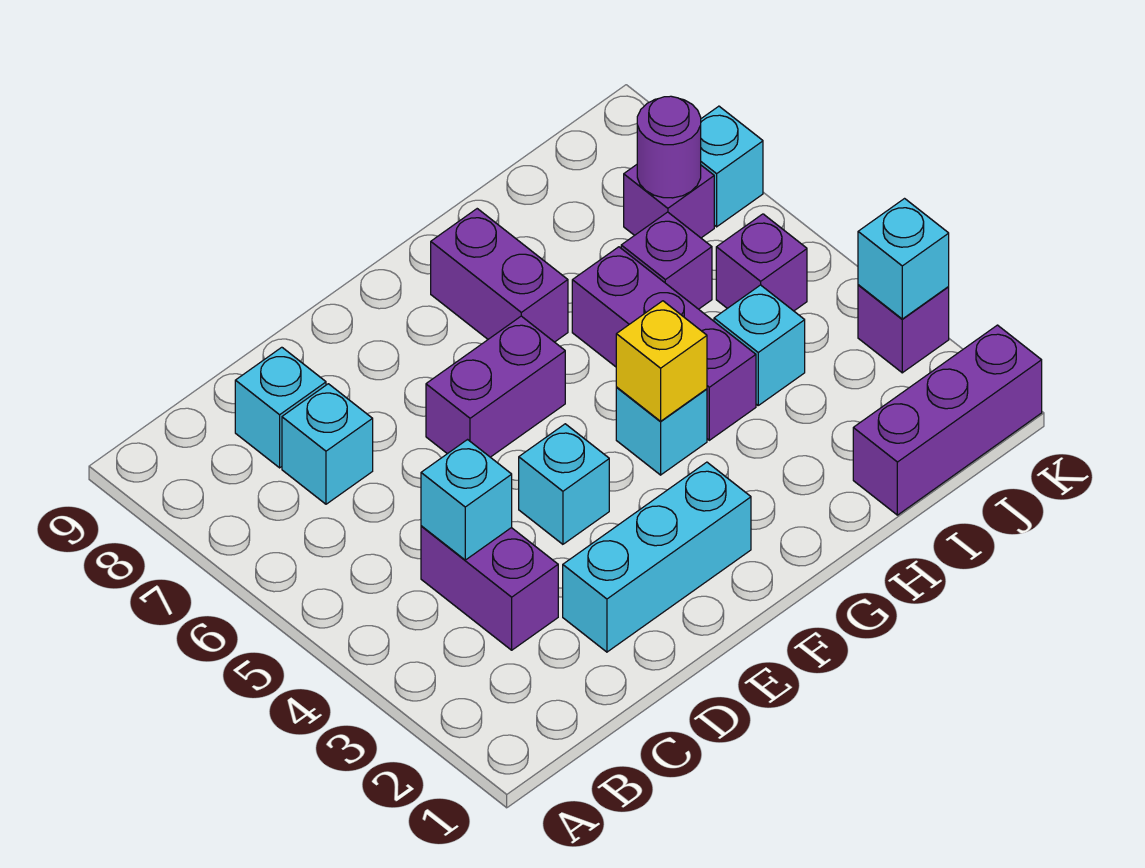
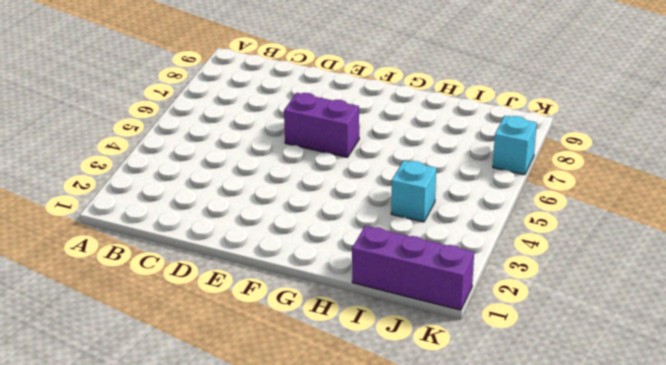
none -> purple 1x2 brick [421,526,558,650]
none -> cyan 1x1 brick [282,384,373,504]
none -> cyan 1x1 brick [235,347,326,468]

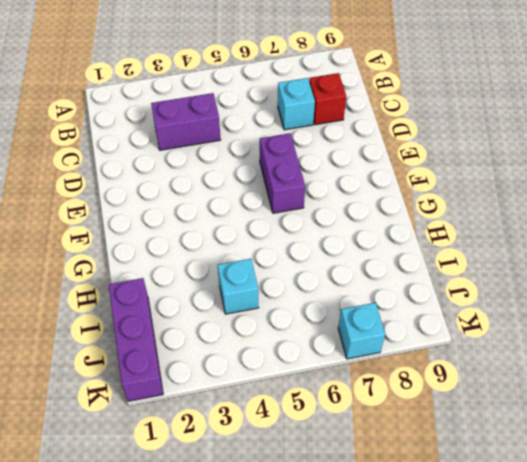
red 1x1 brick [309,73,346,125] -> cyan 1x1 brick [235,347,326,468]
none -> cyan 1x3 brick [563,462,751,652]
none -> cyan 1x1 brick [519,424,609,544]
none -> cyan 1x1 brick [616,388,707,475]

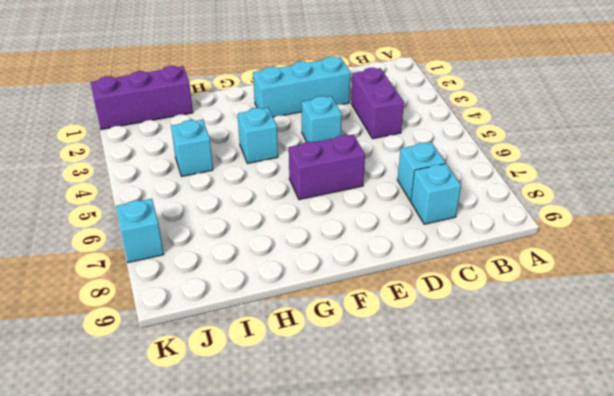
none -> purple 1x2 brick [431,209,568,342]
none -> purple 1x3 brick [572,247,756,440]
none -> purple 1x1 brick [621,212,712,309]

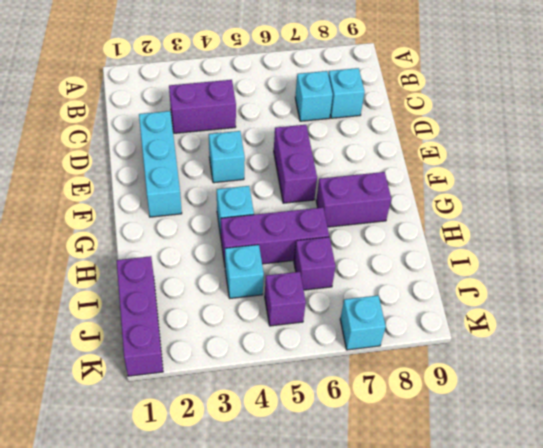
none -> purple 1x1 brick [624,165,714,238]
none -> purple 1x1 brick [858,285,949,373]
none -> cyan 1x1 brick [421,440,512,560]

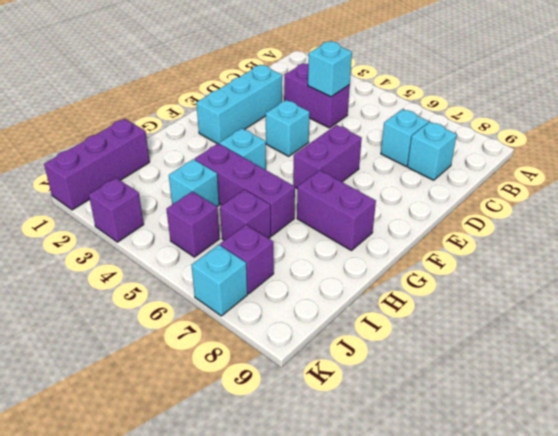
none -> yellow 1x1 brick [616,301,707,421]
none -> purple 1x1 round brick [637,96,701,198]
none -> cyan 1x1 brick [858,199,949,319]

